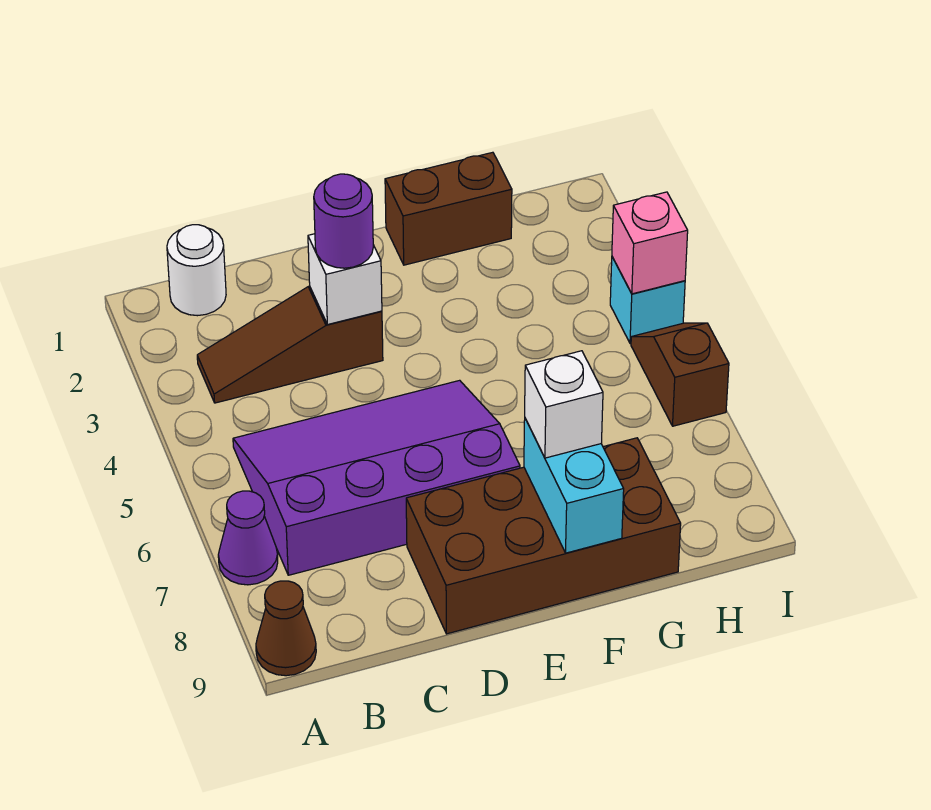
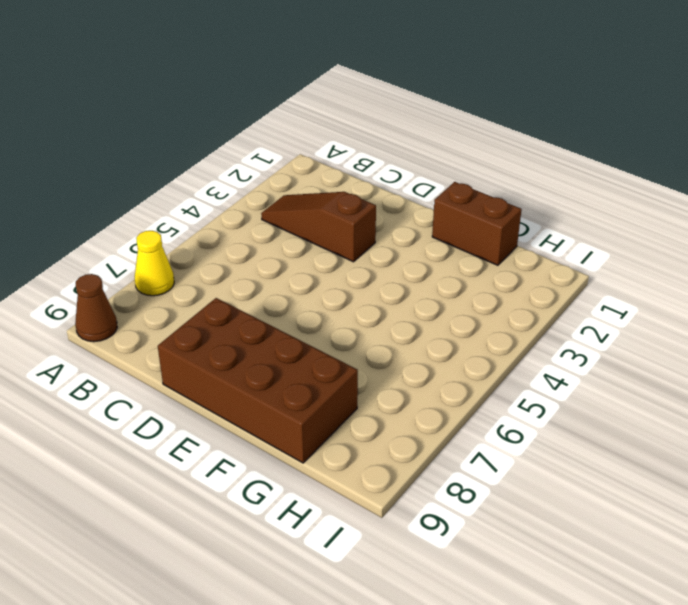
yellow 1x1 cone [135,231,174,296] -> purple 1x1 cone [218,491,278,585]
none -> white 1x1 round brick [167,225,226,316]
none -> purple 3x4 slope [233,380,520,575]
none -> cyan 1x1 brick [610,257,685,344]

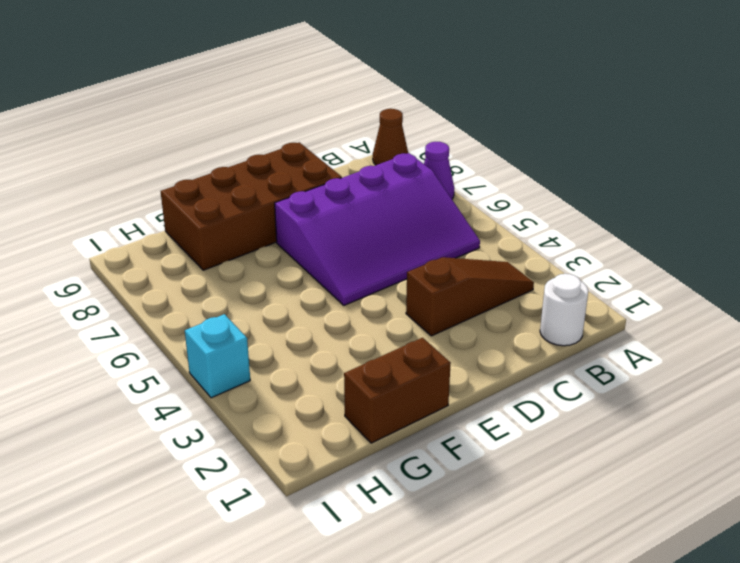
none -> brown 1x2 slope [631,323,729,426]
none -> white 1x1 brick [308,234,382,324]
none -> cyan 1x2 brick [524,419,624,553]

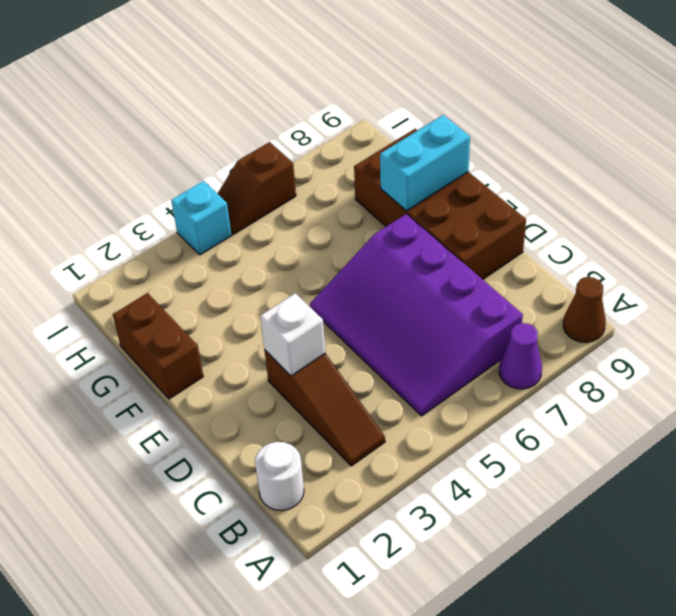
none -> pink 1x1 brick [612,192,688,294]
none -> purple 1x1 round brick [314,174,373,268]
none -> white 1x1 brick [525,351,603,458]

